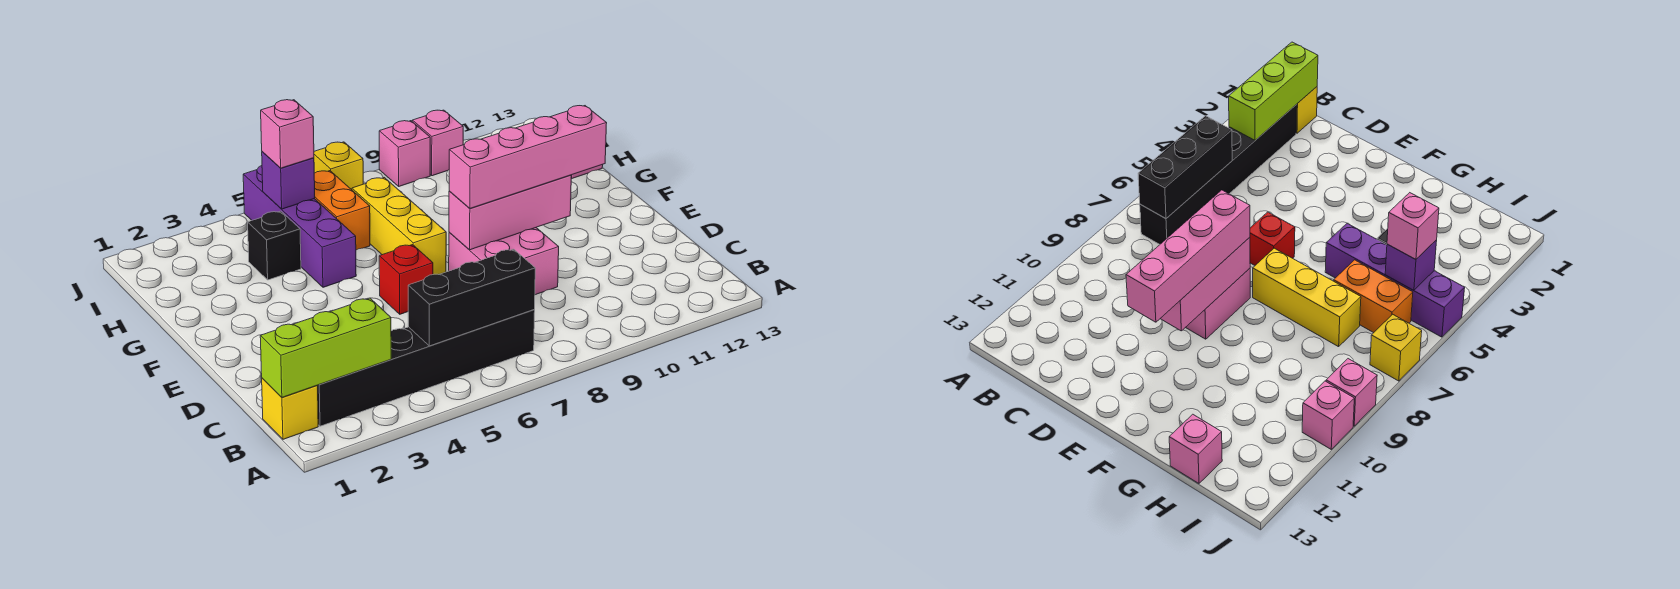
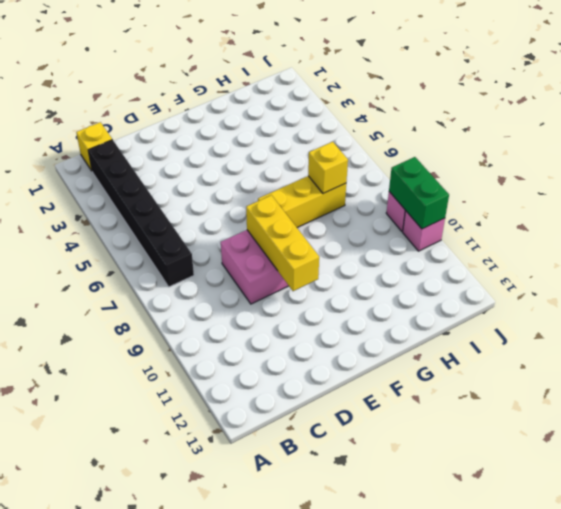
yellow 1x3 brick [246,195,319,291] -> pink 1x3 brick [449,175,572,250]
yellow 1x1 brick [308,142,348,193] -> yellow 1x1 brick moved to [314,142,363,190]
green 1x2 brick [389,157,449,229] -> none
none -> red 1x1 brick [379,245,433,314]
none -> purple 1x4 brick [243,166,356,287]
none -> black 1x1 brick [248,211,301,280]

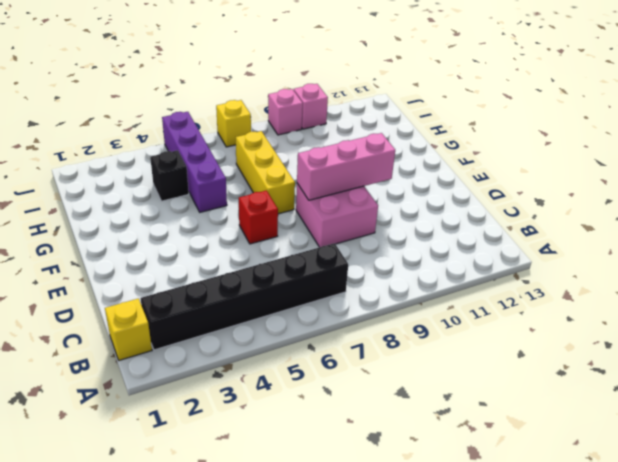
none -> orange 1x2 brick [314,171,370,250]
none -> pink 1x1 brick [1169,414,1222,483]
none -> lime 1x3 brick [260,298,391,397]

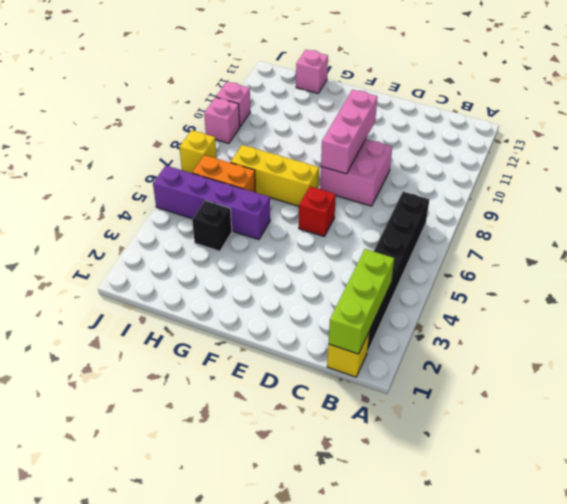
none -> black 1x3 brick [408,249,535,346]
none -> purple 1x1 brick [262,152,315,209]
none -> pink 1x4 brick [449,106,607,208]

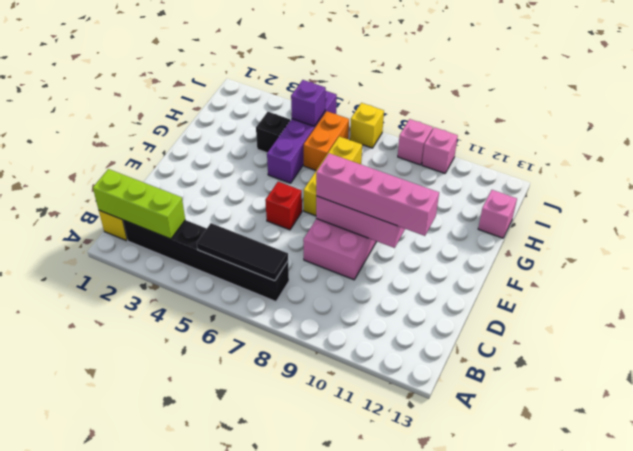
black 1x3 tile [197,223,288,281] -> black 1x3 brick [408,249,535,346]
none -> pink 1x1 brick [261,100,314,168]

